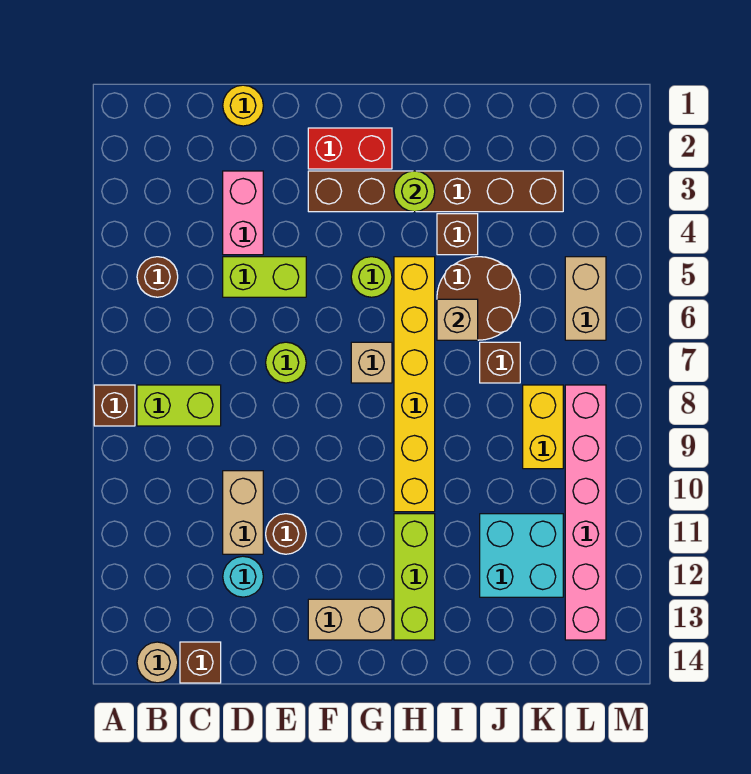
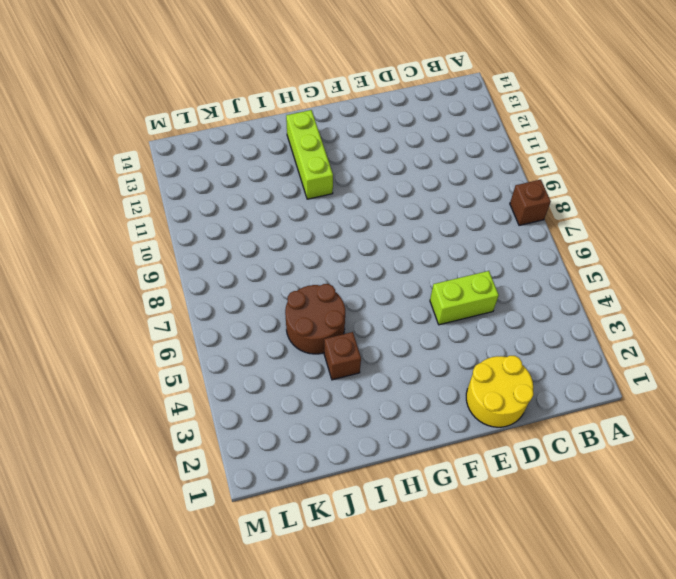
yellow 2x2 round brick [466,356,534,427] -> yellow 1x1 round brick [223,85,263,126]
none -> brown 1x1 round brick [137,257,178,297]
none -> lime 1x2 brick [137,385,221,426]
none -> tan 1x1 round brick [137,642,178,683]

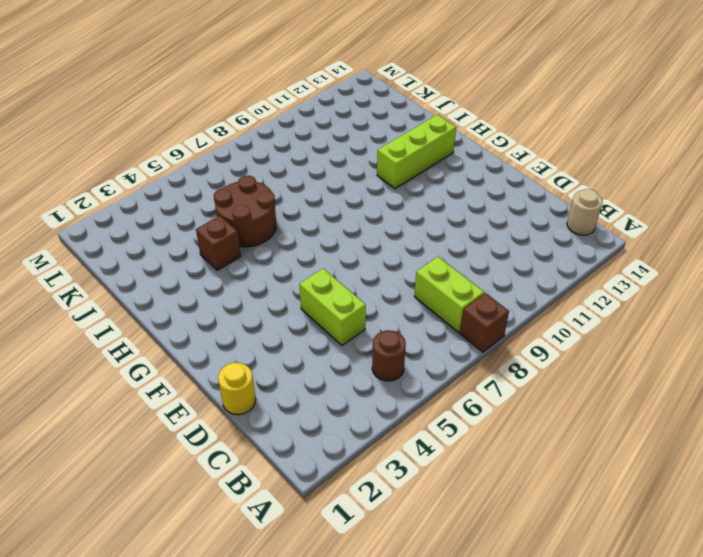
none -> brown 1x1 brick [180,642,221,683]
none -> pink 1x2 brick [223,171,263,255]
none -> tan 1x2 brick [223,471,263,554]

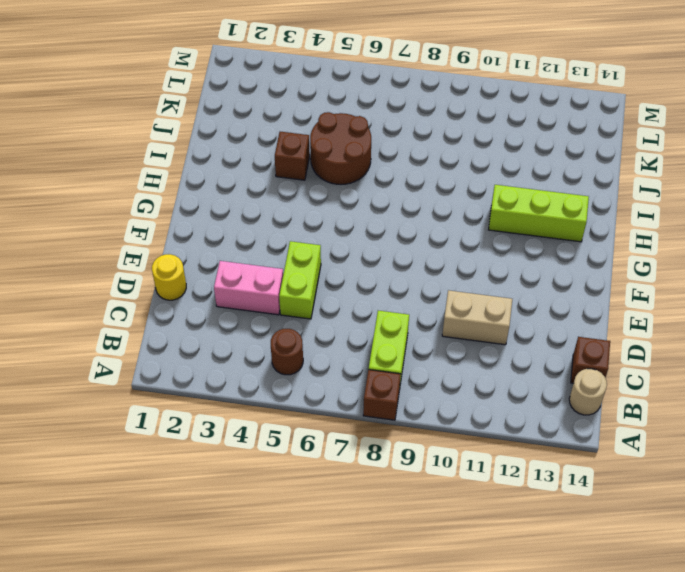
none -> cyan 1x1 round brick [223,556,263,597]
none -> lime 1x1 round brick [266,342,306,383]
none -> brown 1x1 round brick [266,514,306,554]

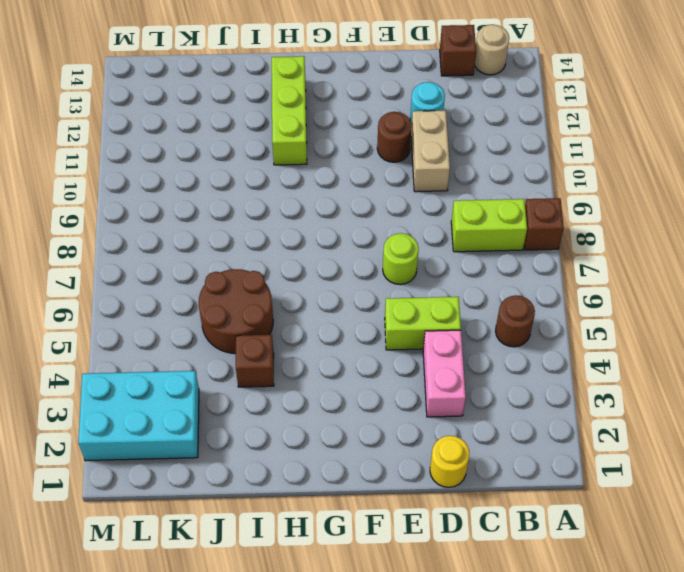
cyan 2x3 brick [78,371,199,461] -> brown 1x6 brick [308,171,563,212]
none -> red 1x2 brick [308,128,392,169]
none -> tan 1x2 brick [308,599,392,640]
none -> lime 1x1 round brick [351,257,392,297]

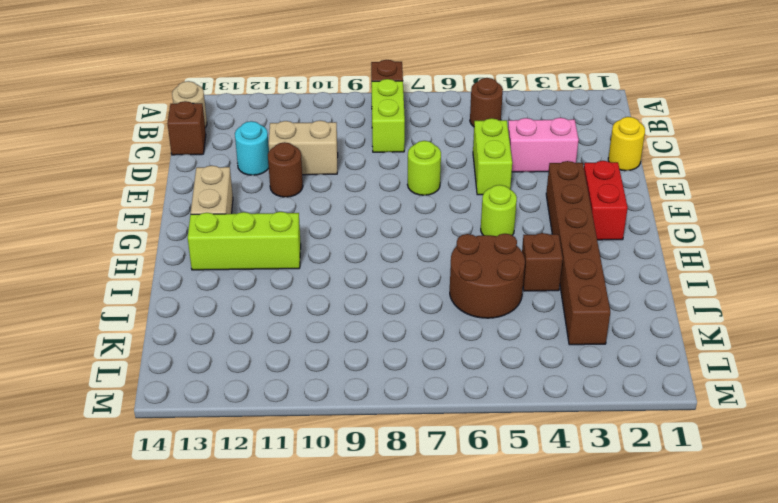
none -> tan 1x1 brick [351,342,392,383]
none -> yellow 1x6 brick [394,257,435,512]
none -> brown 1x1 brick [480,342,520,383]

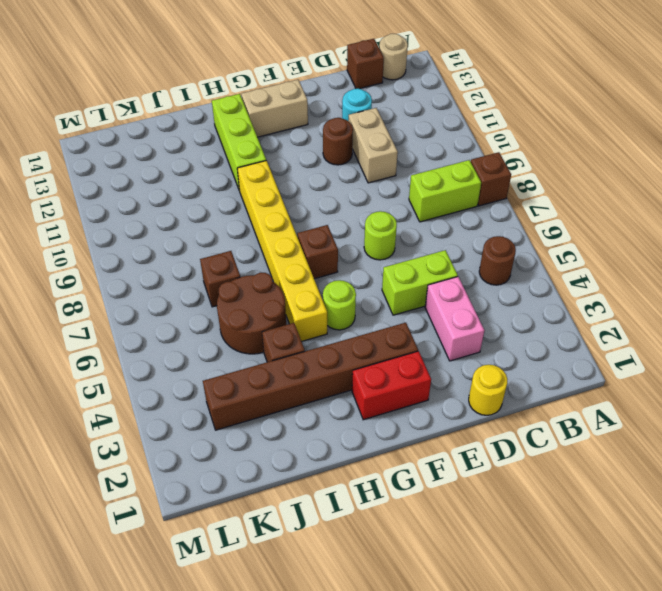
brown 1x1 brick [297,225,338,279] -> tan 1x1 brick [351,342,392,383]
none -> cyan 2x2 brick [480,514,563,597]
none -> yellow 1x2 brick [523,385,563,469]
none -> tan 1x2 brick [565,257,606,340]

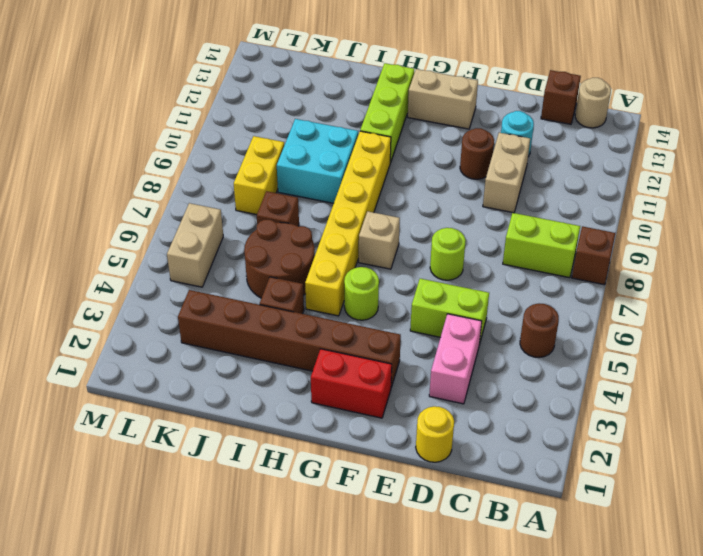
cyan 2x2 brick [277,119,358,203] -> cyan 2x2 brick moved to [480,514,563,597]
none -> pink 1x6 brick [565,385,606,640]
none -> lime 1x1 round brick [394,171,435,212]
none -> tan 1x1 brick [437,299,478,340]

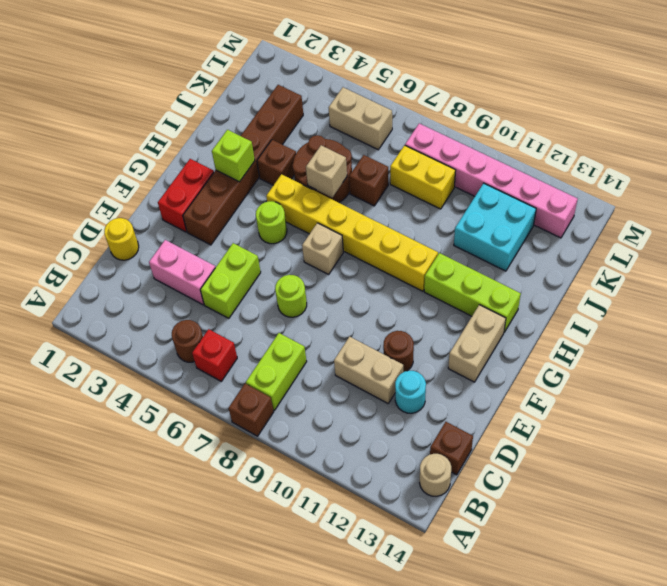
red 1x1 brick [192,329,237,381] -> none
lime 1x1 brick [212,130,255,182] -> lime 1x1 round brick [394,171,435,212]

